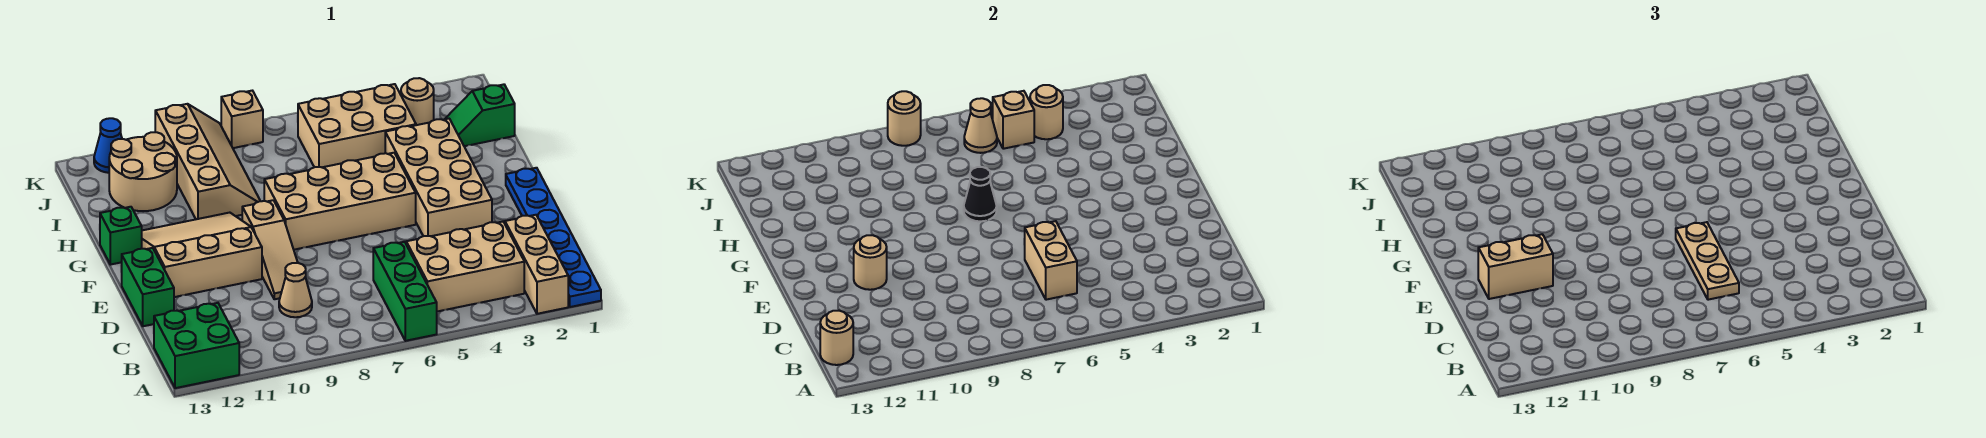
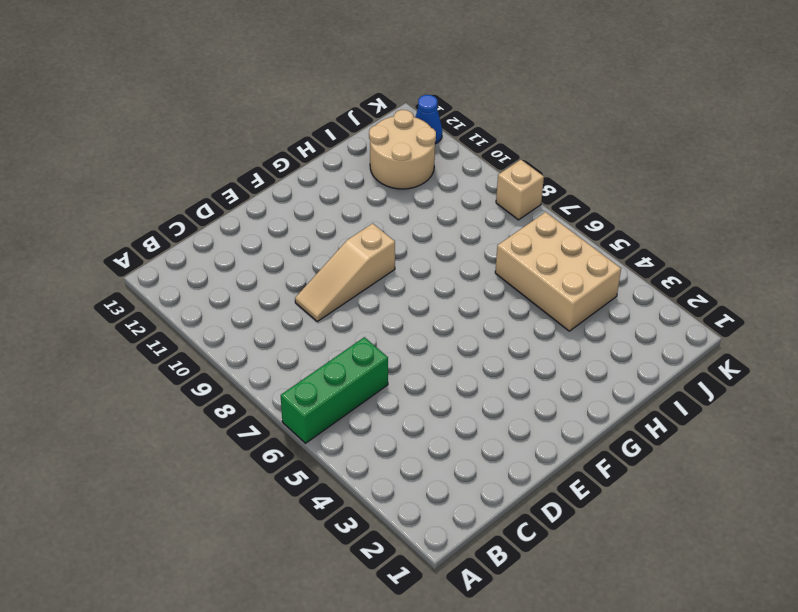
none -> blue 1x6 plate [506,168,601,307]
none -> tan 1x3 brick [505,215,568,314]
none -> green 2x2 brick [154,303,239,388]

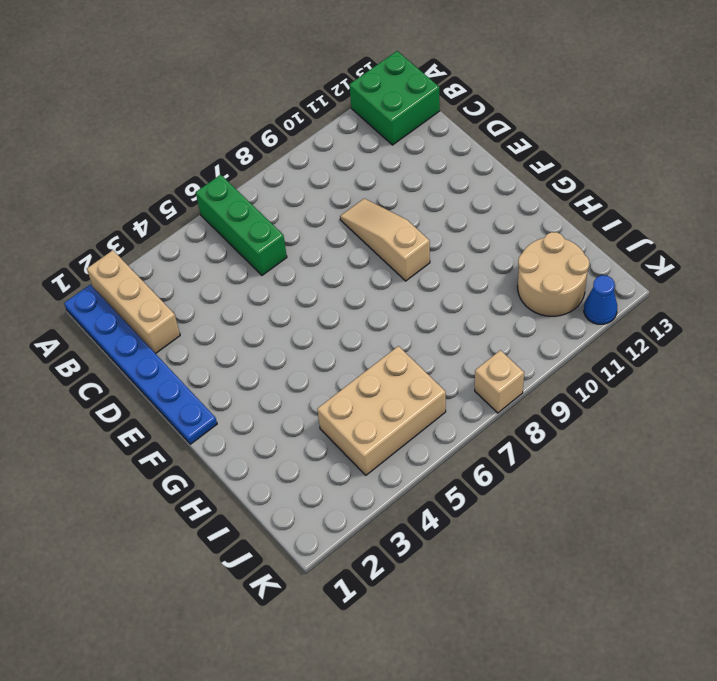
none -> tan 2x3 brick [406,222,524,312]
none -> tan 1x1 cone [279,263,312,317]
none -> green 1x2 brick [121,248,174,326]

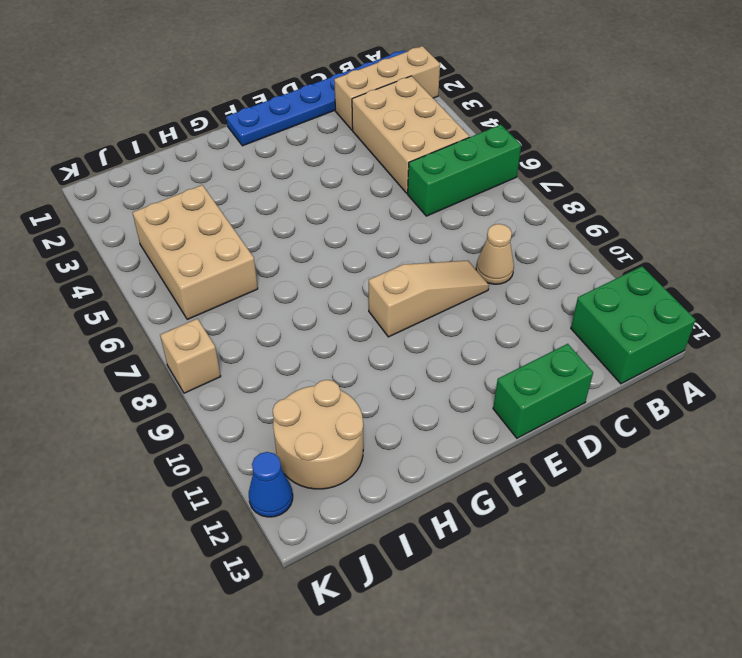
none -> tan 2x4 brick [385,119,492,236]
none -> tan 3x3 slope [142,213,262,297]
none -> tan 2x4 brick [264,153,416,250]

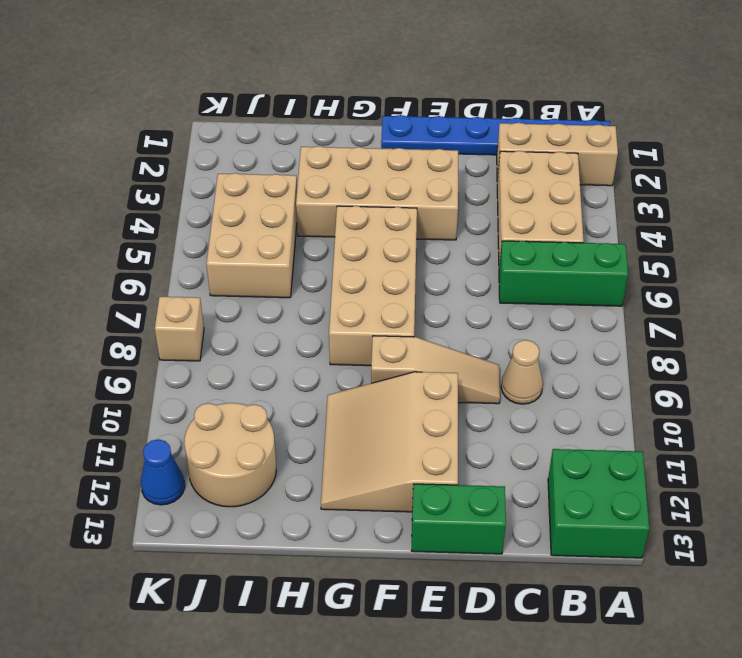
none -> green 1x1 brick [100,207,142,265]
none -> tan 2x4 slope [155,104,260,219]
none -> green 1x2 slope [445,84,515,147]

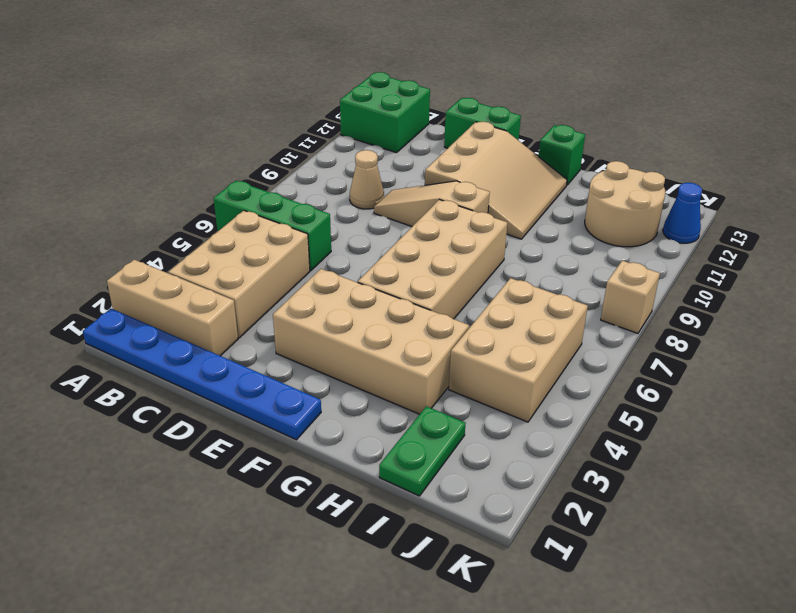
green 1x2 plate [379,406,466,496] -> green 1x2 slope [445,84,515,147]
none -> tan 2x4 slope [155,104,260,219]
none -> tan 1x1 round brick [401,78,434,125]
none -> tan 1x1 round brick [820,311,853,365]

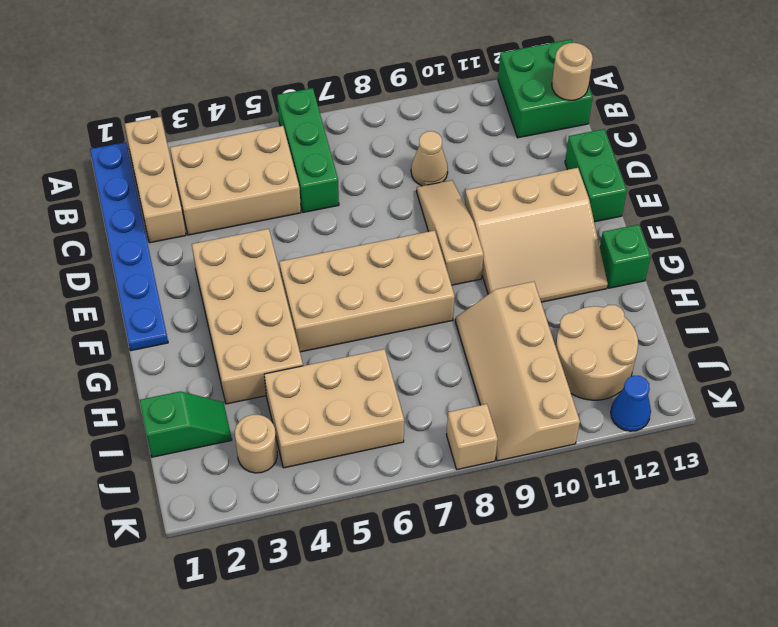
none -> tan 1x2 brick [1024,221,1077,300]
none -> tan 1x1 round brick [854,235,887,290]
none -> black 1x1 cone [964,167,997,221]

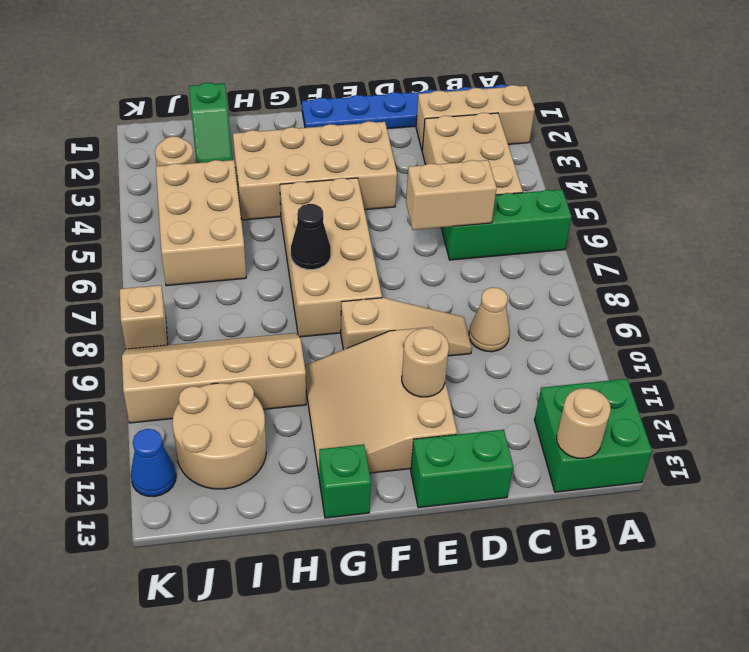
none -> tan 1x1 round brick [1030,85,1063,139]
none -> tan 1x1 brick [993,91,1034,149]
none -> tan 1x1 cone [964,98,997,153]

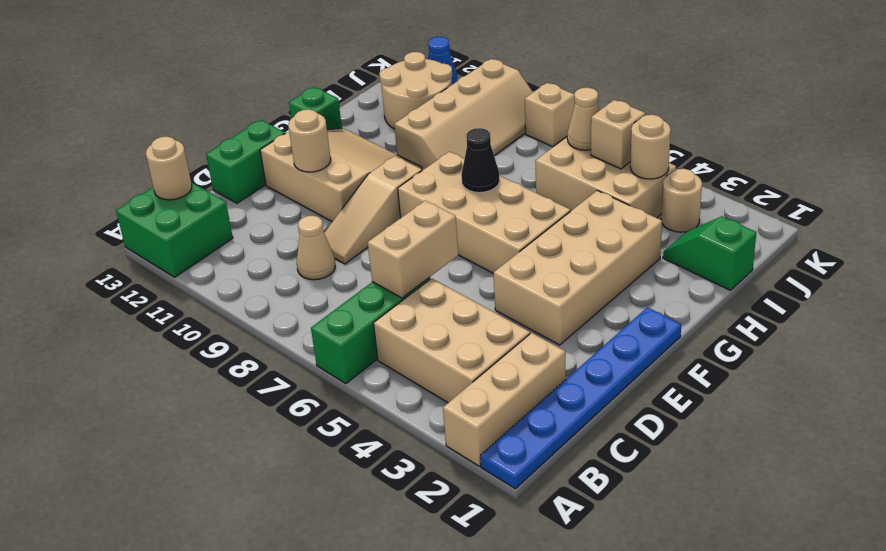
none -> tan 1x1 round brick [888,91,921,146]
none -> tan 1x3 plate [1676,222,1739,300]
none -> tan 1x2 brick [1478,234,1553,299]

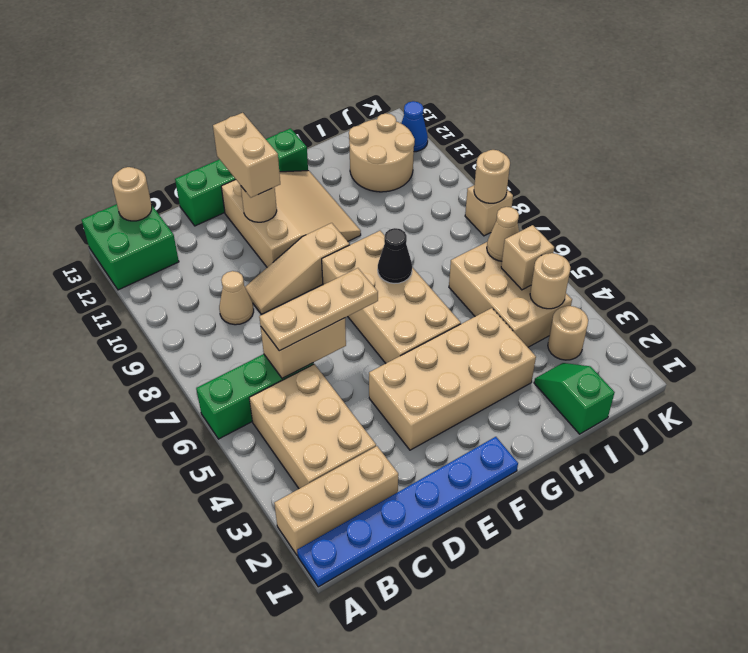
none -> tan 2x4 slope [155,104,260,219]

